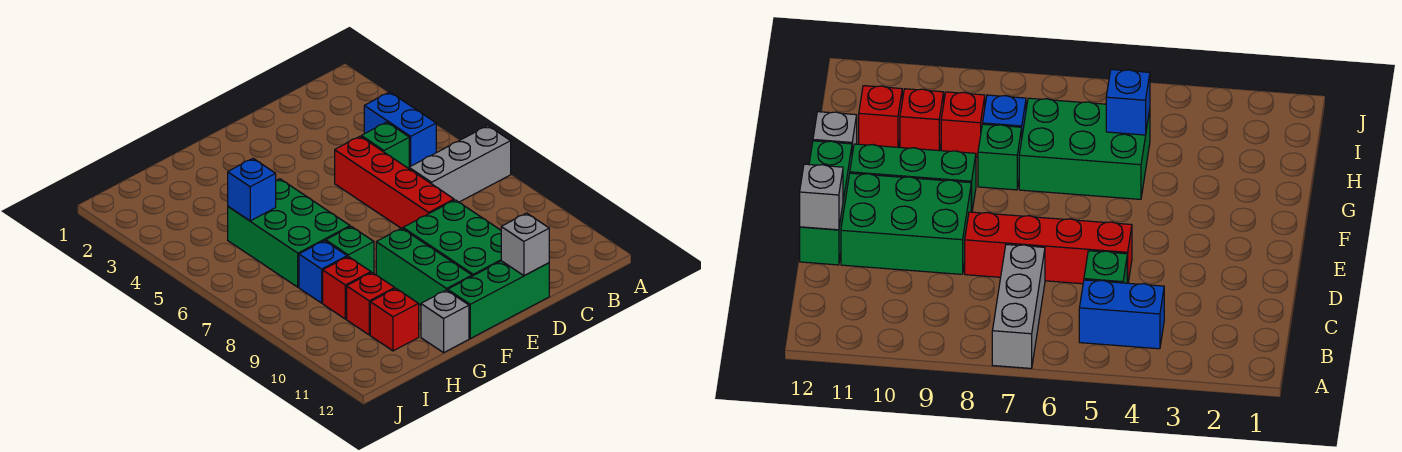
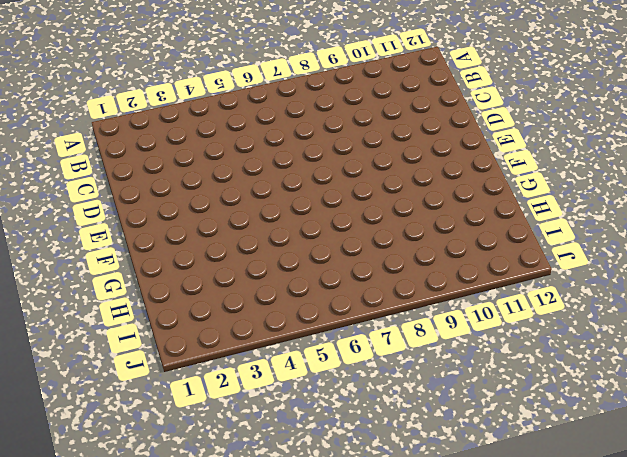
none -> grey 1x3 brick [409,126,511,202]
none -> blue 1x2 brick [364,92,436,167]
none -> green 1x1 brick [361,122,409,169]

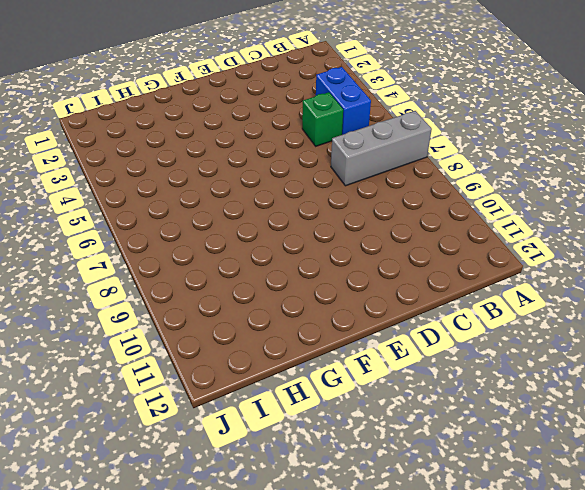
none -> red 1x4 brick [335,136,454,229]
none -> green 2x3 brick [403,200,501,276]
none -> green 1x3 brick [448,261,549,338]

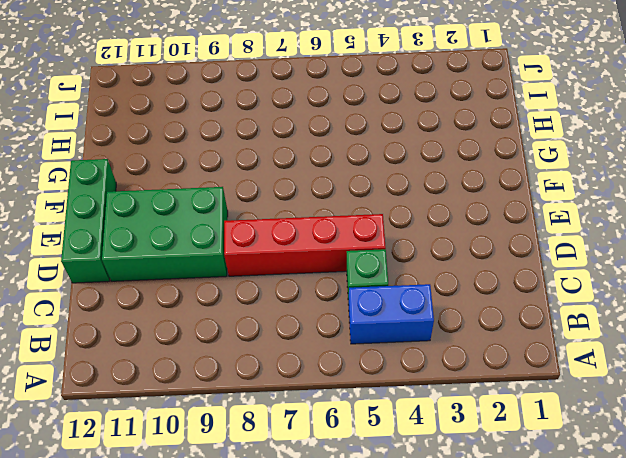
none -> grey 1x3 brick [409,126,511,202]
none -> green 1x3 brick [376,228,472,305]
none -> green 2x3 brick [228,179,350,287]

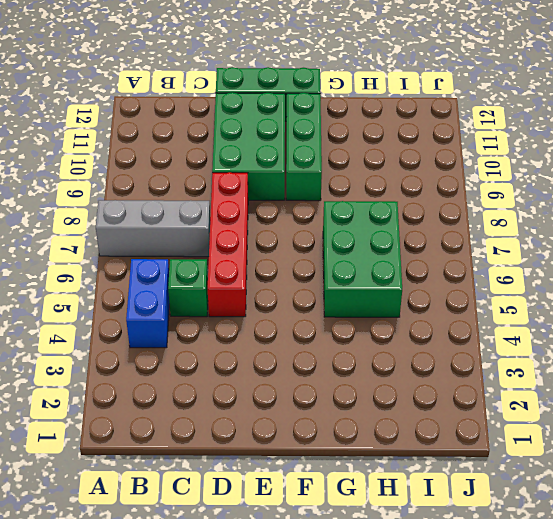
none -> green 1x1 brick [326,227,374,273]
none -> grey 1x1 brick [421,290,469,353]
none -> blue 1x1 brick [299,241,347,303]

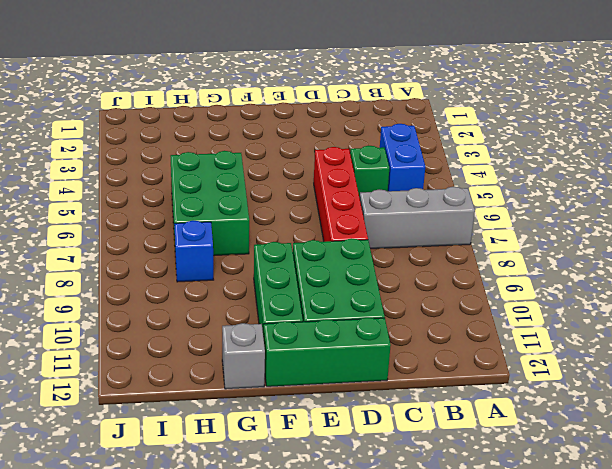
none -> green 1x1 brick [326,227,374,273]
none -> red 1x1 brick [323,257,371,319]
none -> red 1x1 brick [347,273,395,335]

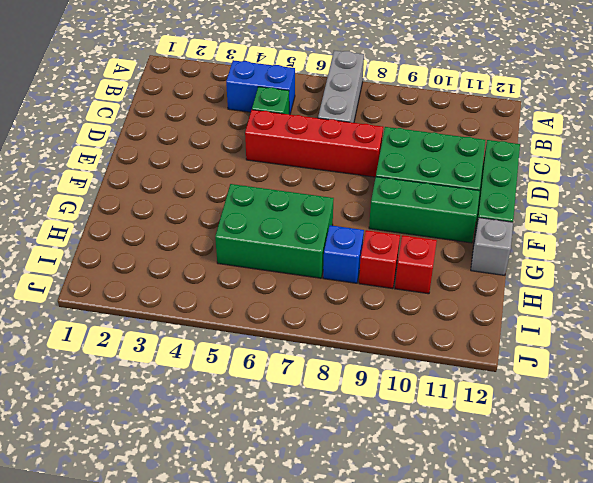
none -> green 1x1 brick [326,227,374,273]
none -> red 1x1 brick [370,288,419,351]
none -> grey 1x1 brick [501,213,549,276]

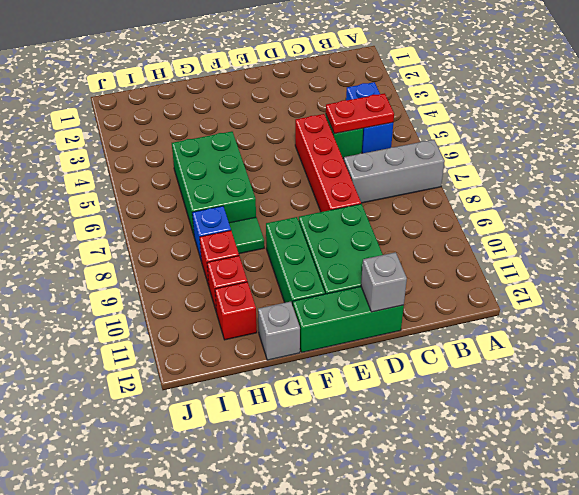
red 1x2 plate [326,93,394,134] -> none
green 1x1 tile [229,217,264,254] -> green 1x1 brick [326,227,374,273]
none -> blue 1x1 brick [228,159,276,221]

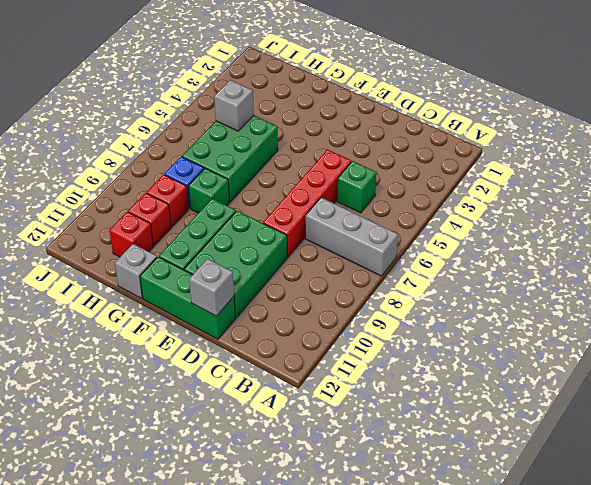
grey 1x1 brick [214,80,254,131] -> blue 1x1 brick [228,159,276,221]
none -> blue 1x2 brick [364,92,436,167]

